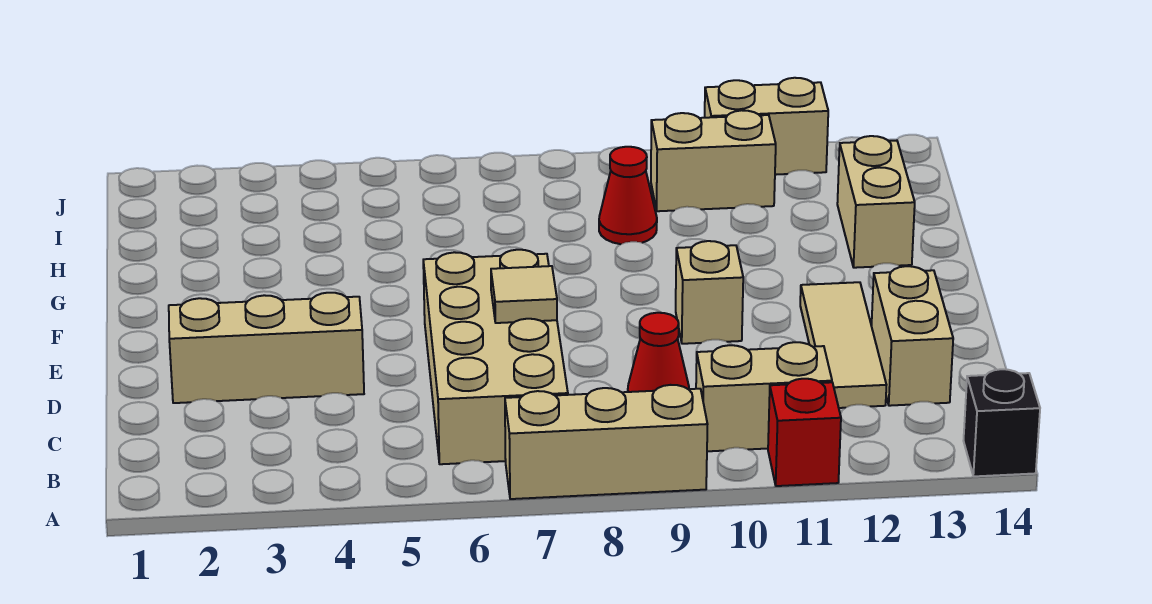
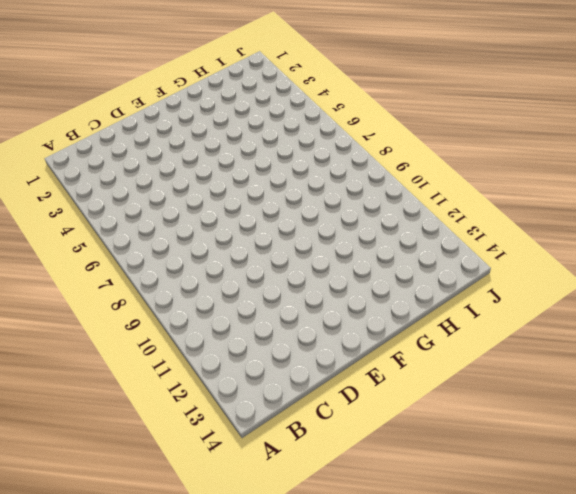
none -> tan 1x3 brick [505,385,708,499]
none -> red 1x1 brick [768,379,841,486]
none -> black 1x1 brick [963,369,1040,476]

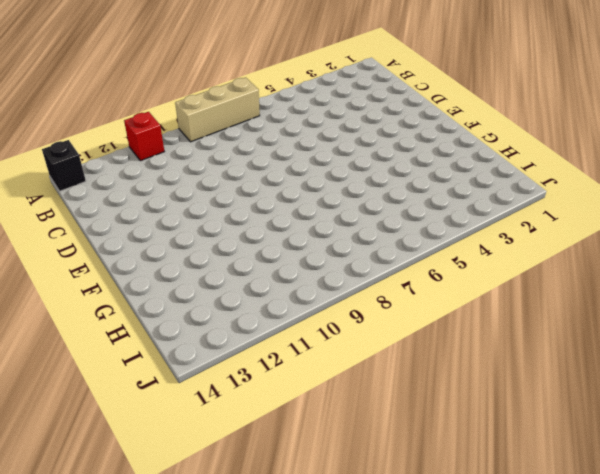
none -> tan 2x4 brick [423,250,568,464]
none -> tan 1x2 brick [696,342,832,451]
none -> red 1x1 cone [628,313,689,392]

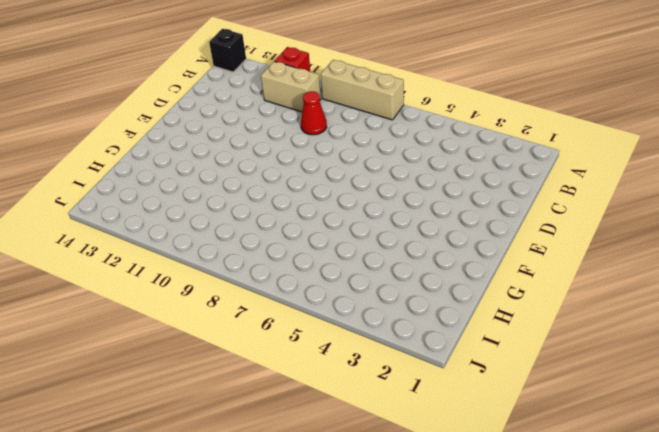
none -> tan 2x4 brick [423,250,568,464]
none -> tan 1x3 tile [800,282,886,408]
none -> tan 1x2 brick [872,266,953,406]

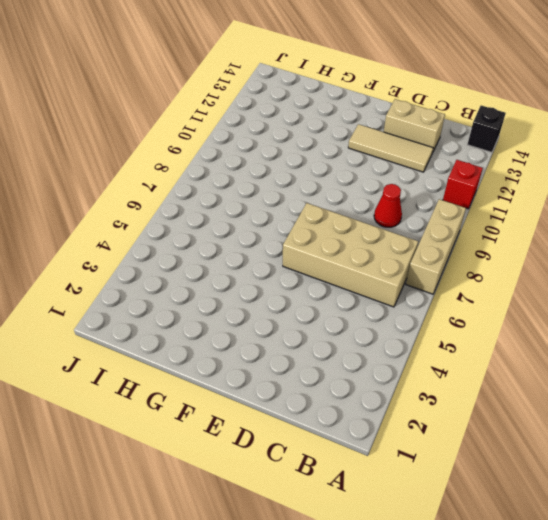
none -> tan 1x2 brick [696,342,832,451]
none -> tan 1x3 brick [169,293,364,403]
none -> tan 1x1 brick [676,241,743,344]

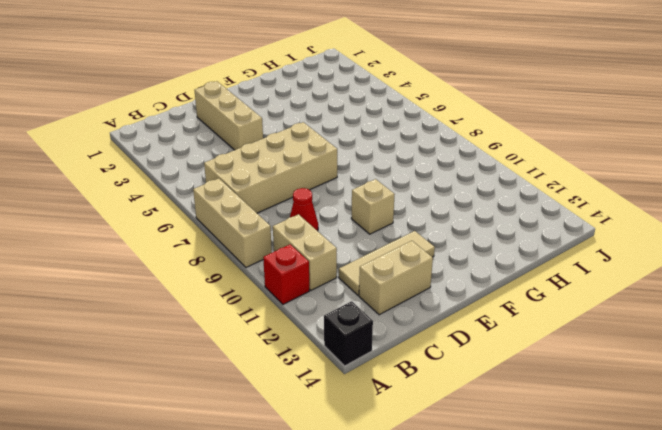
none -> tan 1x2 brick [837,136,915,268]
none -> red 1x1 cone [599,147,657,244]
none -> tan 1x2 brick [651,110,776,211]

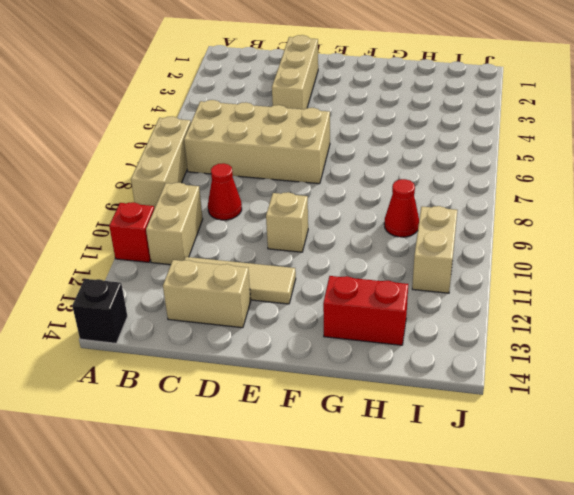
red 1x2 brick [323,276,408,345] -> tan 1x2 brick [837,136,915,268]
none -> tan 1x2 brick [705,78,828,175]
none -> tan 1x1 tile [491,266,557,323]

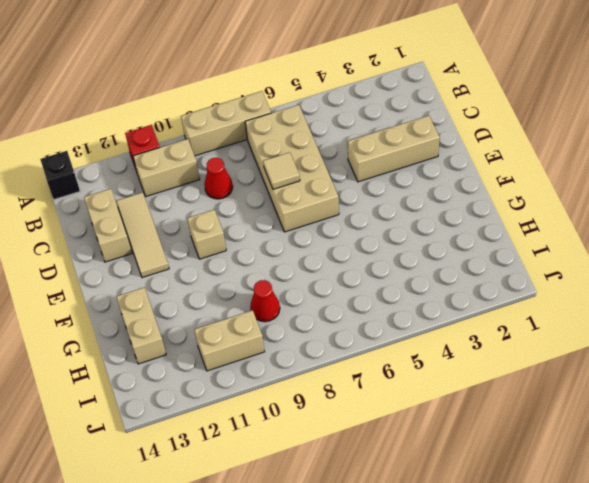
none -> tan 1x2 brick [705,78,828,175]

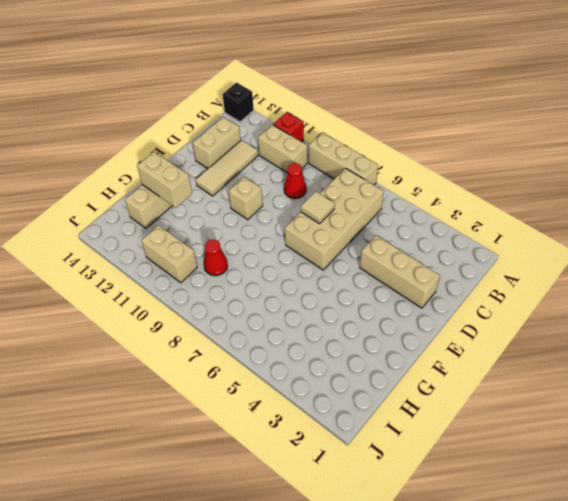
tan 1x2 brick [137,152,192,208] -> tan 1x2 brick moved to [705,78,828,175]

